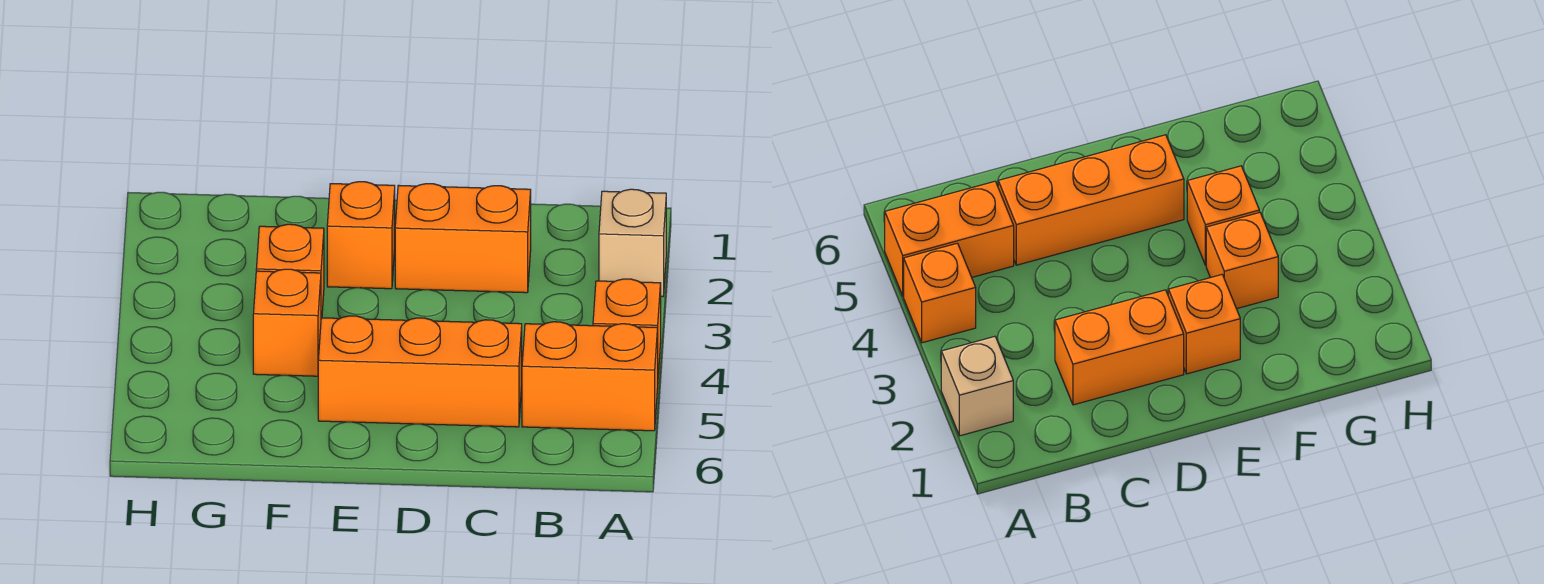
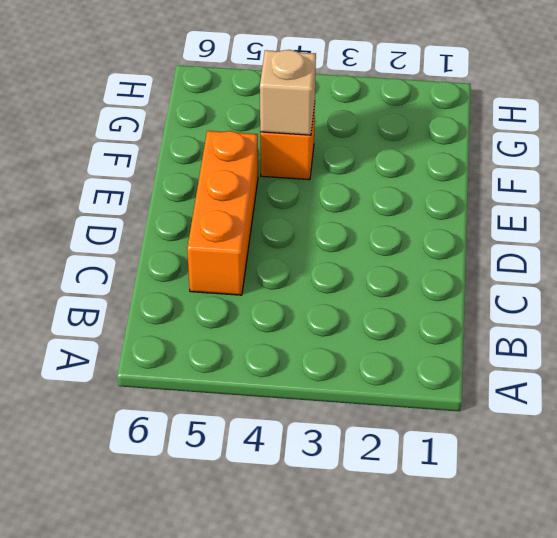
tan 1x1 brick [260,50,316,135] -> tan 1x1 brick moved to [599,189,666,296]
none -> orange 1x1 brick [593,279,661,374]
none -> orange 1x2 brick [522,322,658,431]

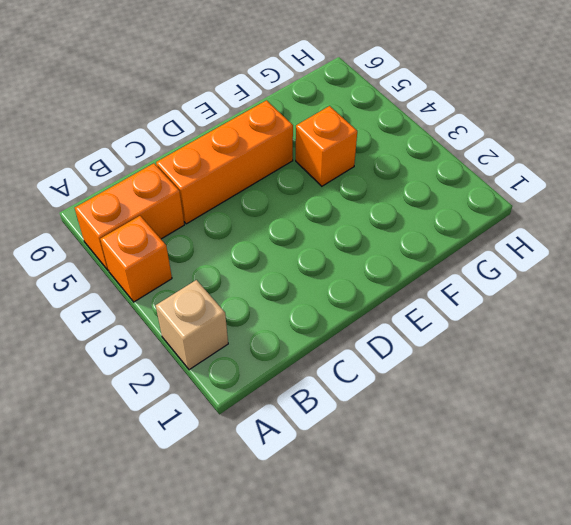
none -> orange 1x2 brick [395,184,531,293]
none -> orange 1x1 brick [327,182,395,289]

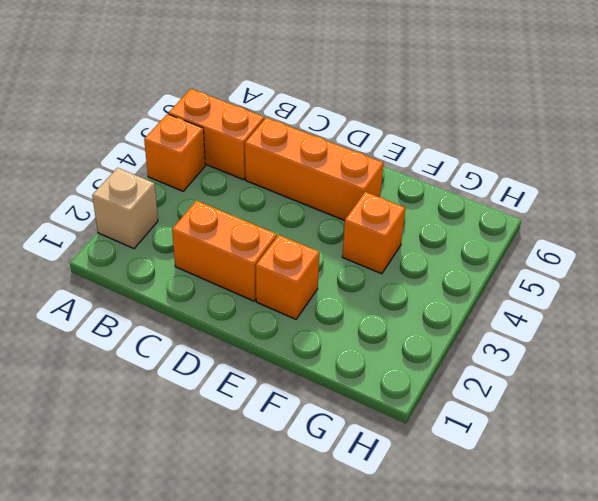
none -> orange 1x1 brick [256,224,324,318]

